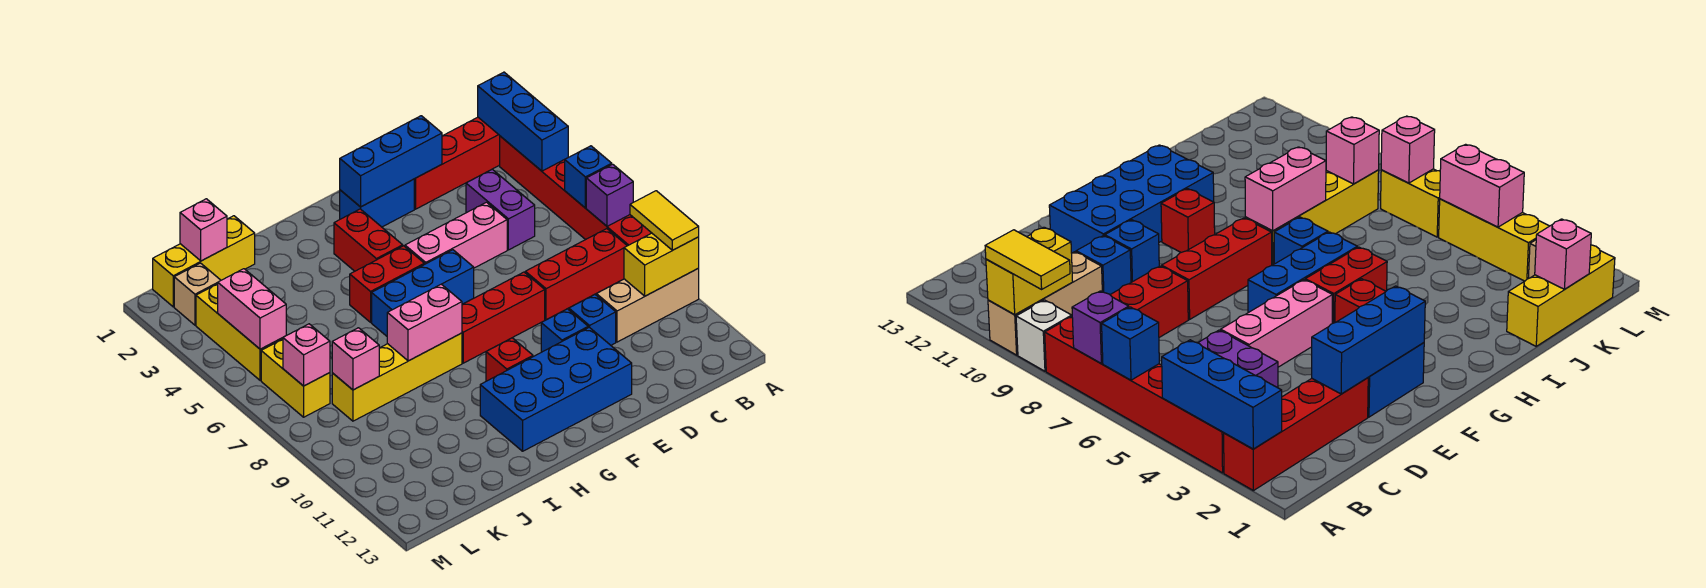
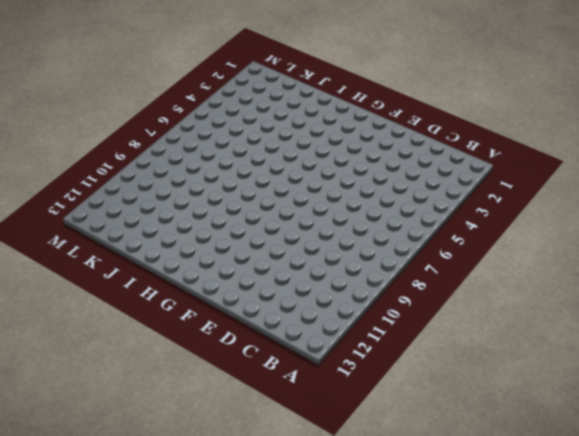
none -> red 1x4 brick [414,117,500,209]
none -> red 1x6 brick [500,136,651,246]
none -> white 1x1 brick [1016,300,1072,371]
none -> tan 1x3 brick [596,269,699,342]

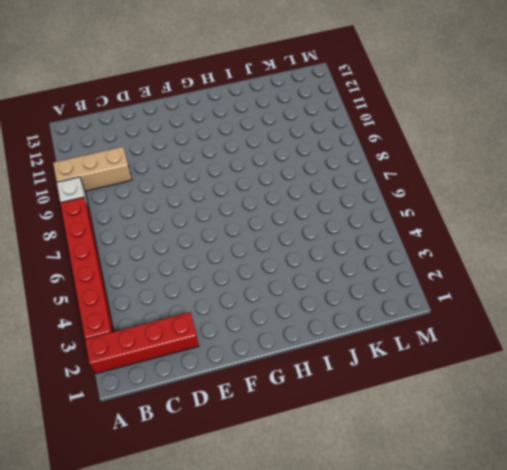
none -> red 1x3 brick [525,229,627,320]
none -> purple 1x2 brick [466,169,535,250]
none -> pink 1x3 brick [405,202,507,268]
none -> blue 1x1 brick [569,294,616,345]

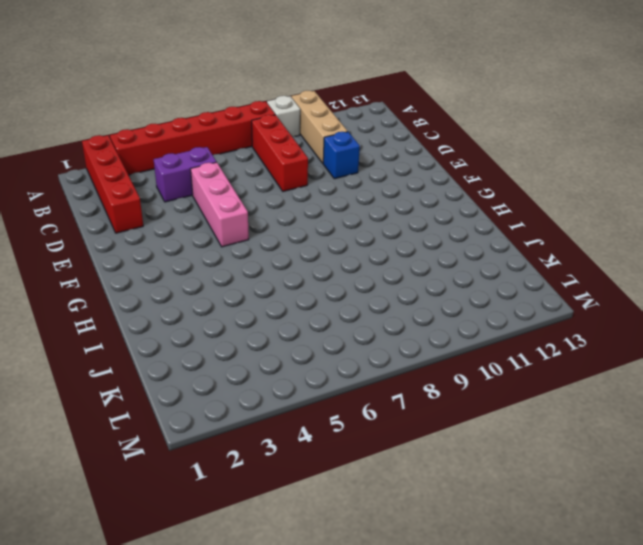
none -> blue 1x2 brick [340,179,414,227]
none -> red 1x3 brick [462,272,545,363]
none -> blue 1x1 brick [541,309,588,352]
none -> blue 2x4 brick [480,327,632,451]

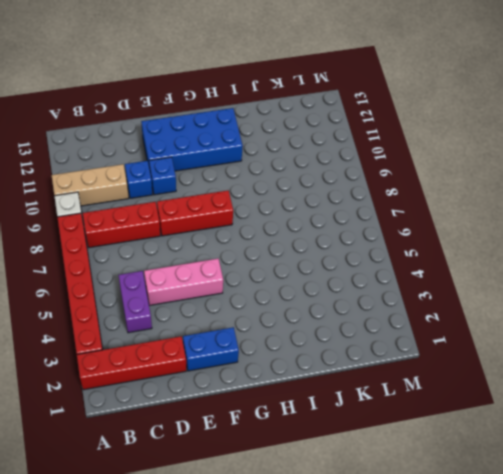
none -> blue 1x3 brick [372,250,474,336]
none -> red 1x2 brick [334,209,403,271]
none -> red 1x2 brick [350,246,424,322]
none -> red 1x1 brick [486,338,533,381]

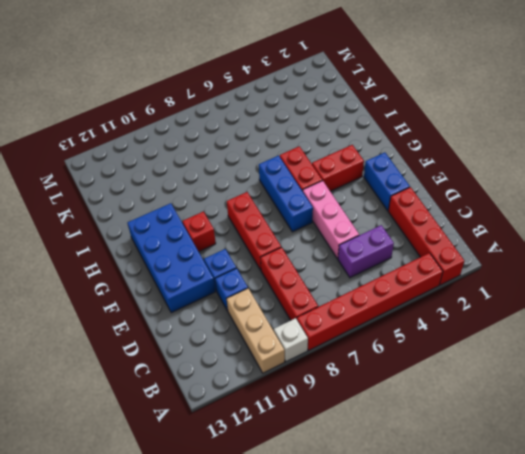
none -> blue 1x1 brick [1274,217,1328,264]
none -> yellow 1x4 brick [332,333,462,421]
none -> yellow 1x3 brick [153,216,255,307]
none -> tan 1x1 brick [174,263,221,325]

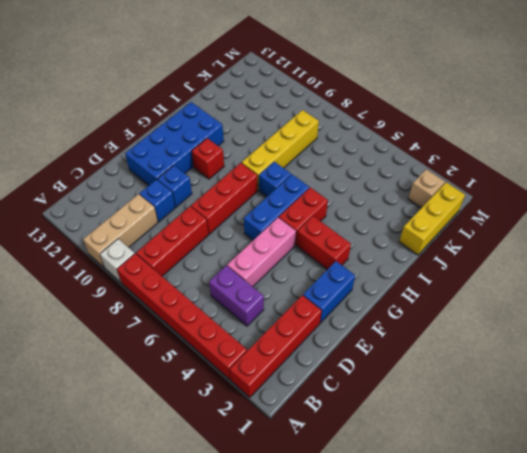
none -> yellow 1x3 brick [196,284,283,380]
none -> yellow 1x2 brick [261,339,330,417]
none -> blue 1x3 brick [478,72,568,171]
none -> blue 1x1 brick [565,146,612,208]

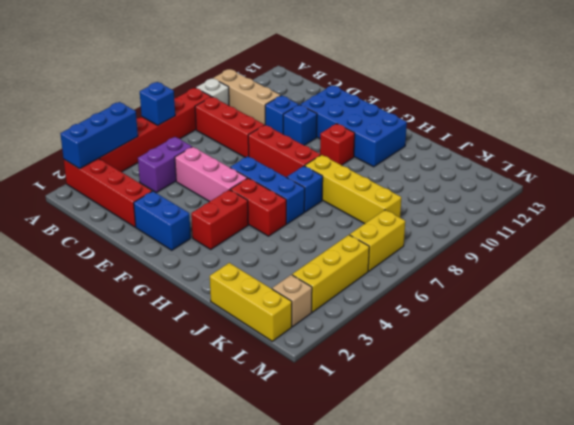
none -> purple 1x1 brick [586,164,633,226]
none -> yellow 1x2 brick [624,233,699,296]
none -> blue 1x3 brick [340,116,442,207]
none -> pink 1x2 brick [387,284,462,361]

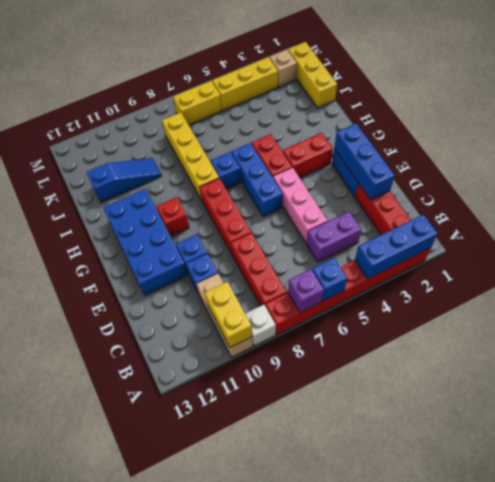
blue 1x3 slope [87,158,162,203] -> none
none -> pink 1x2 brick [387,284,462,361]
none -> pink 1x1 brick [180,199,227,261]
none -> pink 1x1 brick [332,328,379,390]
none -> pink 1x2 brick [218,269,286,349]

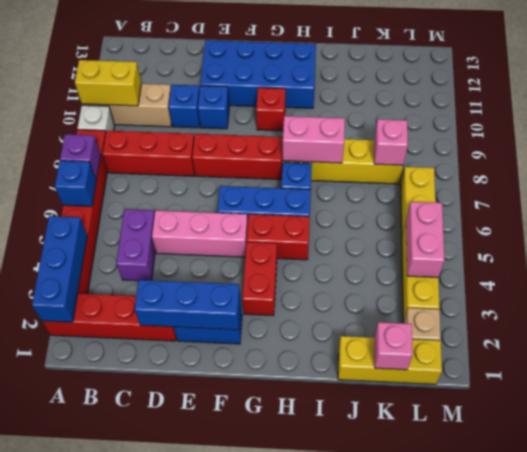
none -> pink 1x1 brick [283,324,330,386]
none -> yellow 1x2 tile [630,191,699,250]

